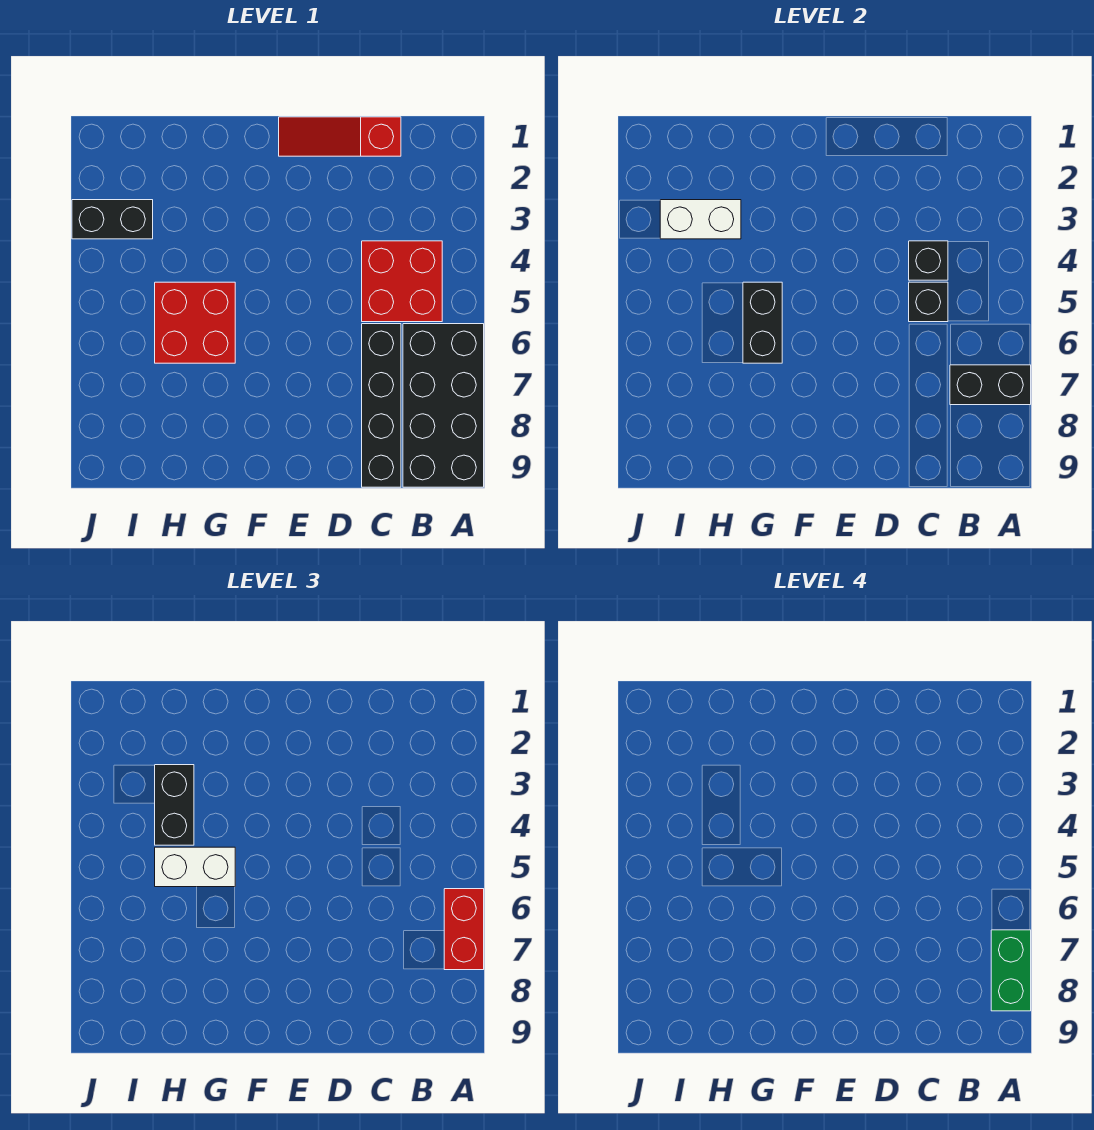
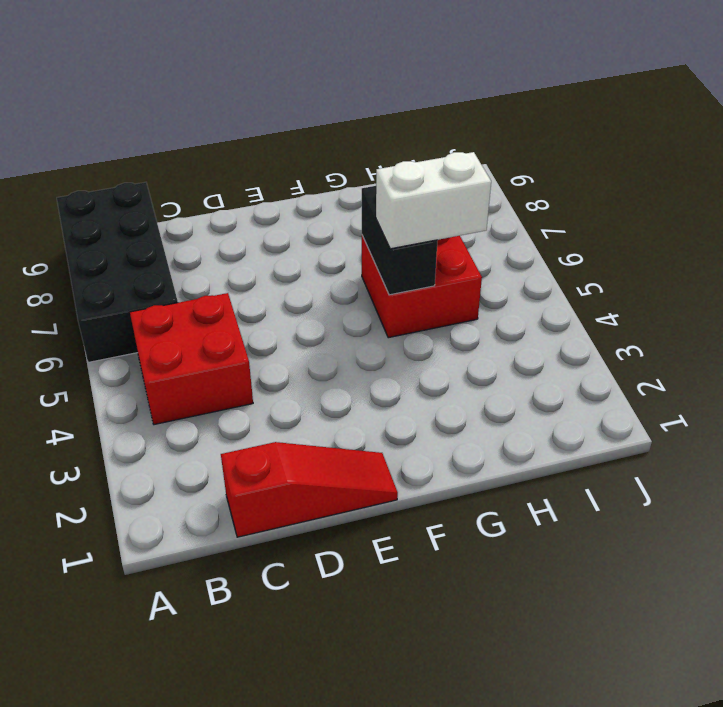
none -> black 1x4 brick [362,324,401,487]
none -> black 1x2 brick [72,200,153,239]
none -> black 1x2 brick [950,365,1031,405]

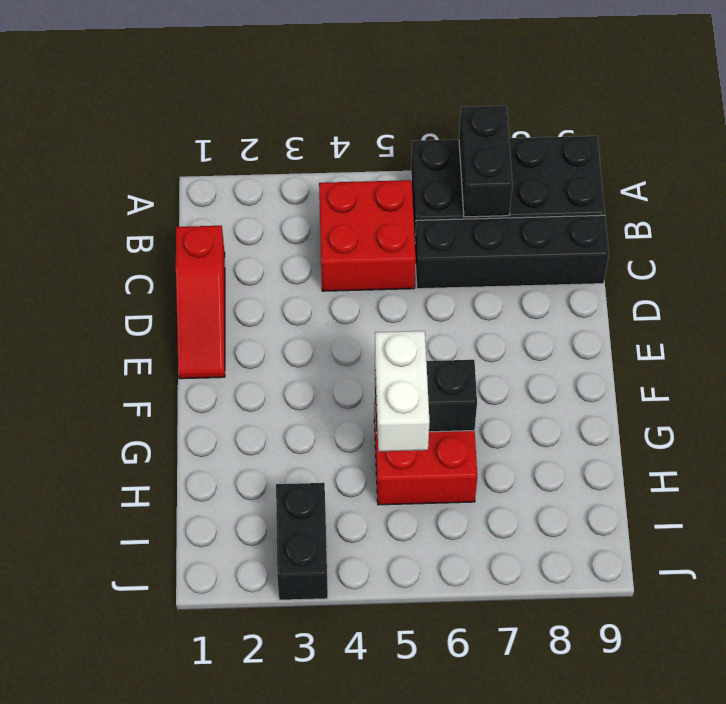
none -> black 1x1 brick [909,241,948,280]
none -> black 1x1 brick [909,282,948,322]
none -> white 1x2 brick [660,200,741,239]

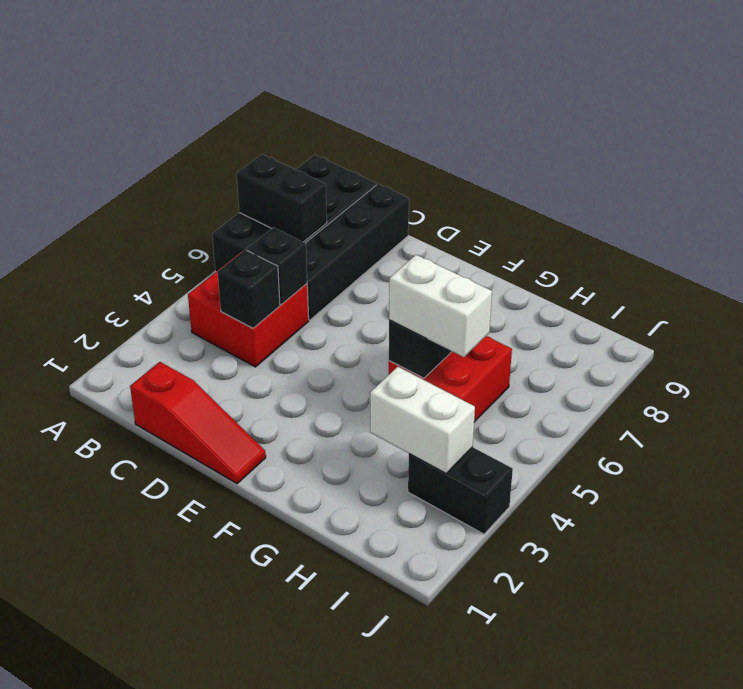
none -> red 1x2 brick [444,889,484,970]
none -> black 1x2 brick [155,765,194,845]
none -> green 1x2 brick [991,930,1031,1011]

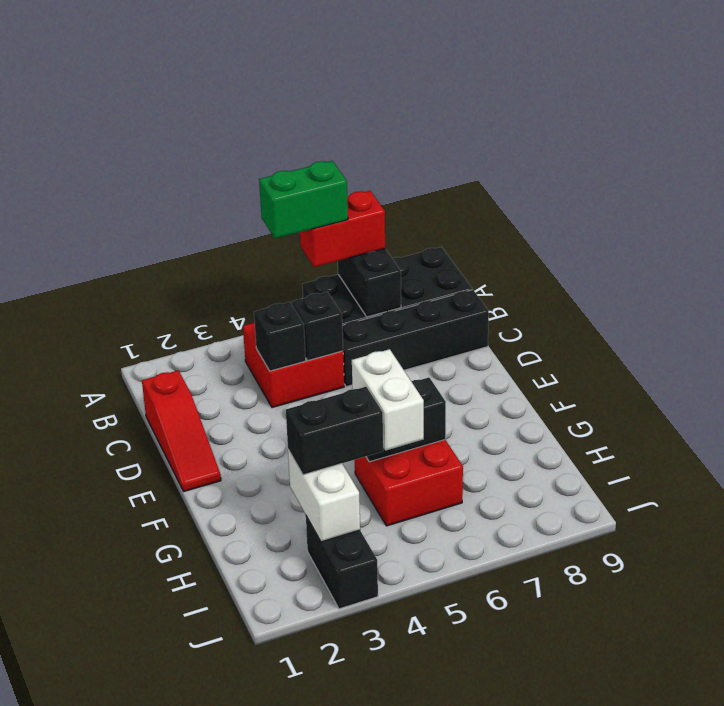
green 1x2 brick [259,161,348,239] -> green 1x2 brick moved to [991,930,1031,1011]

